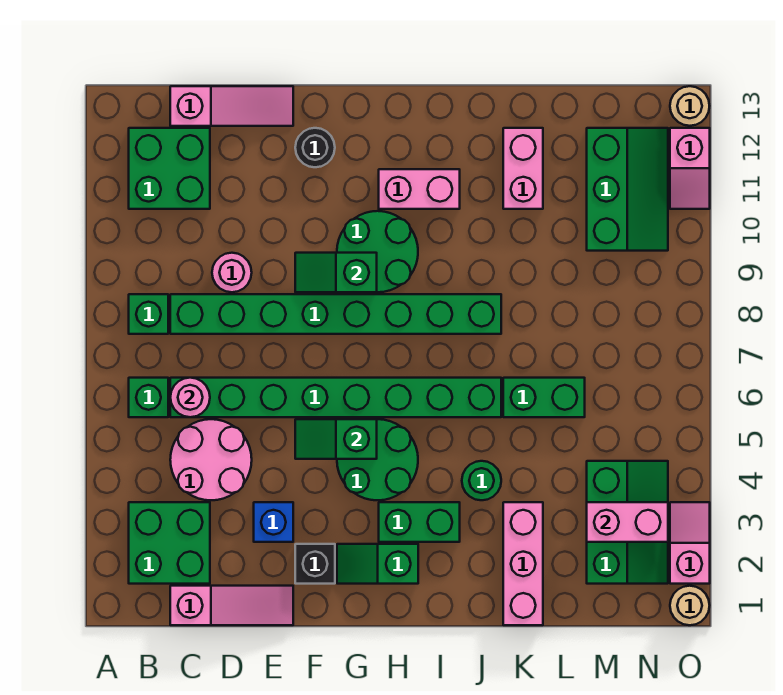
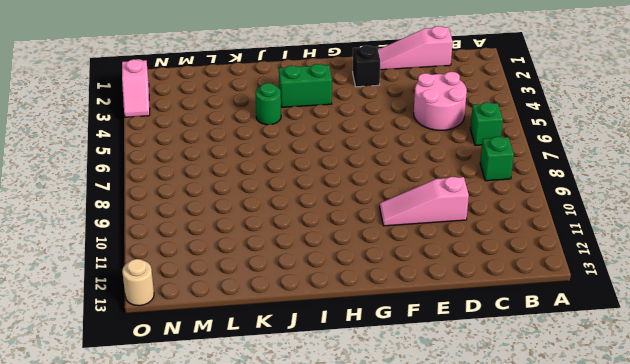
pink 1x3 slope [380,177,469,226] -> pink 1x3 slope moved to [170,86,293,126]
none -> green 2x2 brick [129,502,210,584]
none -> green 2x2 brick [129,128,210,209]
none -> green 1x8 brick [170,378,501,417]
none -> green 1x8 brick [170,294,501,334]

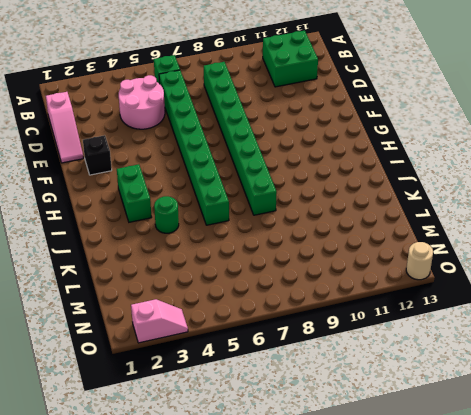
none -> green 2x2 brick [129,502,210,584]
none -> green 1x1 brick [129,294,168,334]
none -> pink 1x3 slope [170,86,293,126]
none -> pink 1x1 round brick [212,253,252,292]

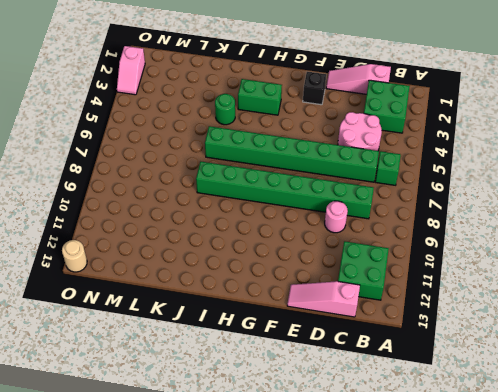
none -> green 1x1 brick [129,294,168,334]
none -> blue 1x1 brick [254,502,293,542]
none -> black 1x1 round brick [295,128,335,167]
none -> green 1x2 slope [337,544,418,584]

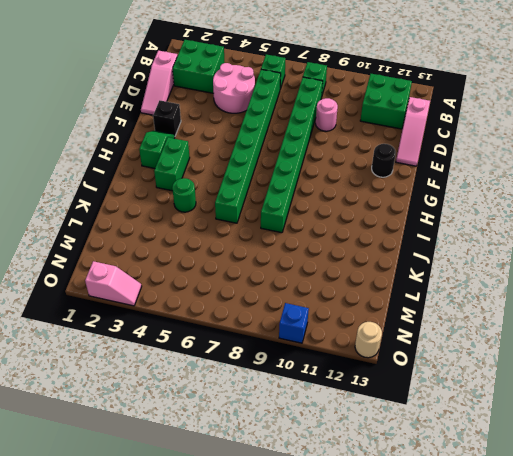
blue 1x1 brick [279,303,309,343] -> blue 1x1 brick moved to [254,502,293,542]
none -> green 2x2 round brick [337,419,418,500]
none -> green 2x2 round brick [337,211,418,292]
none -> pink 1x2 brick [379,169,460,209]
none -> pink 1x3 brick [503,502,543,625]

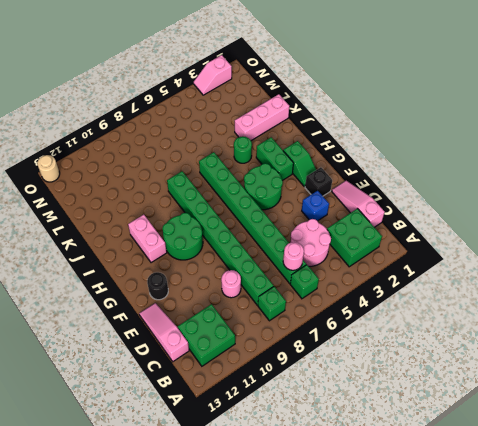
none -> green 1x2 brick [503,378,585,417]
none -> pink 1x2 brick [503,128,543,209]
none -> green 2x3 slope [587,461,668,584]
none -> green 2x3 slope [587,128,668,251]

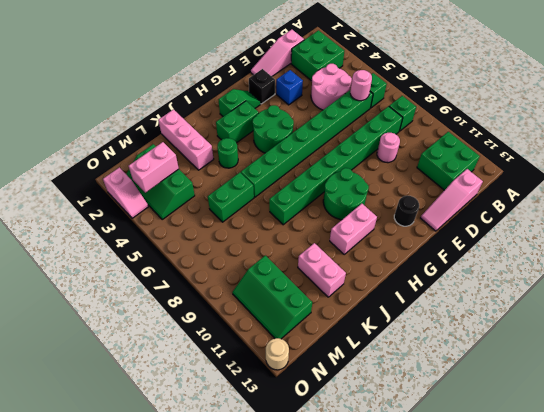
none -> tan 1x1 round brick [670,586,710,625]
none -> pink 1x2 slope [670,128,710,209]
none -> green 1x2 slope [295,419,377,459]
none -> green 1x2 slope [295,253,377,292]

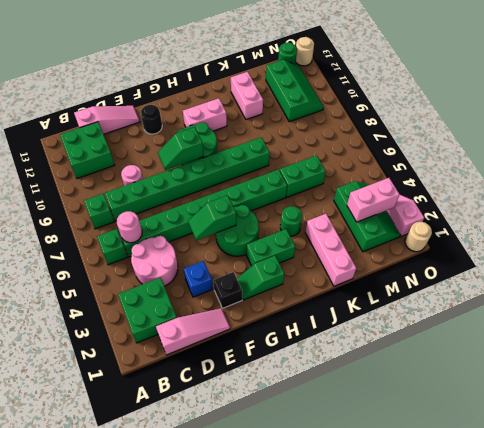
green 1x1 round brick [278,42,297,65] -> none
none -> pink 1x2 slope [670,128,710,209]

